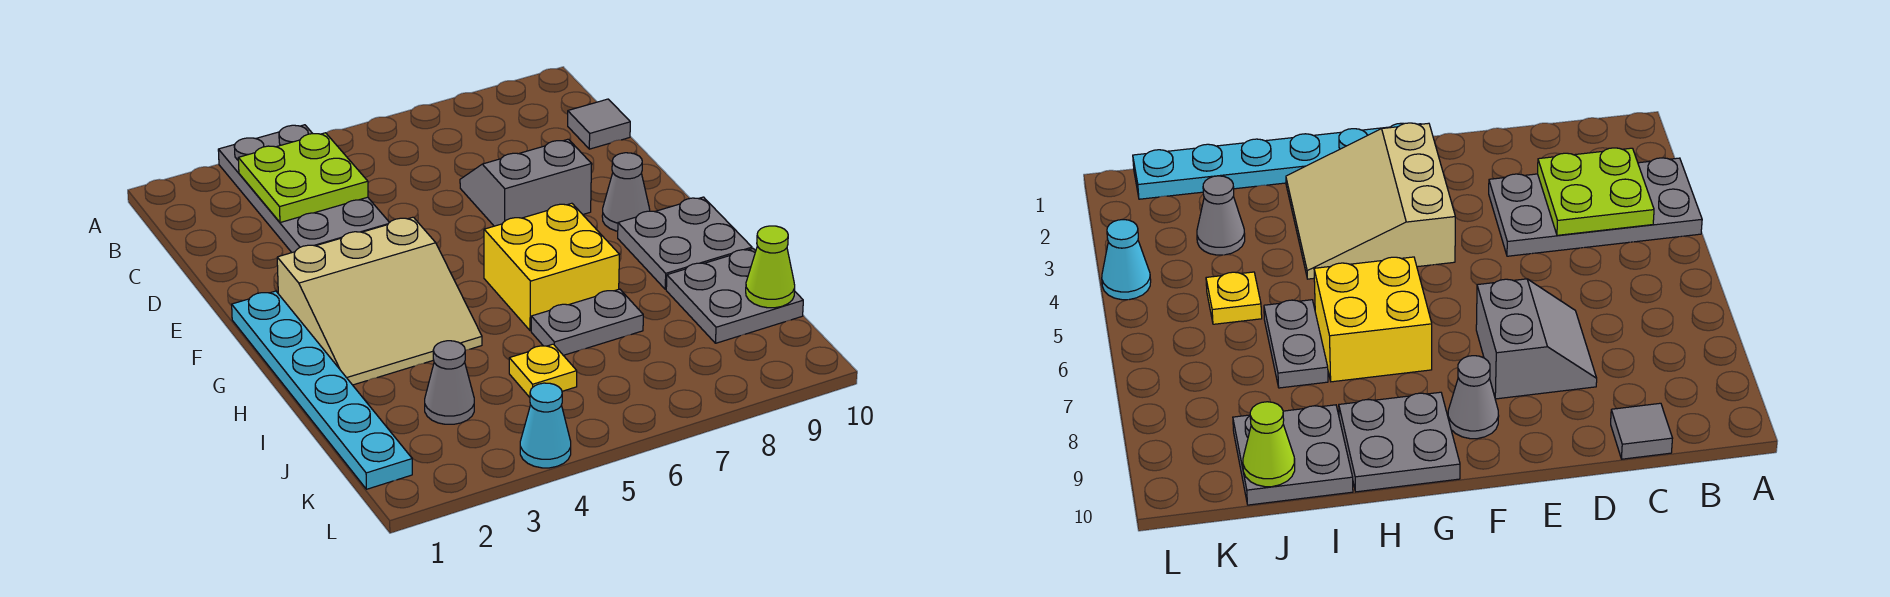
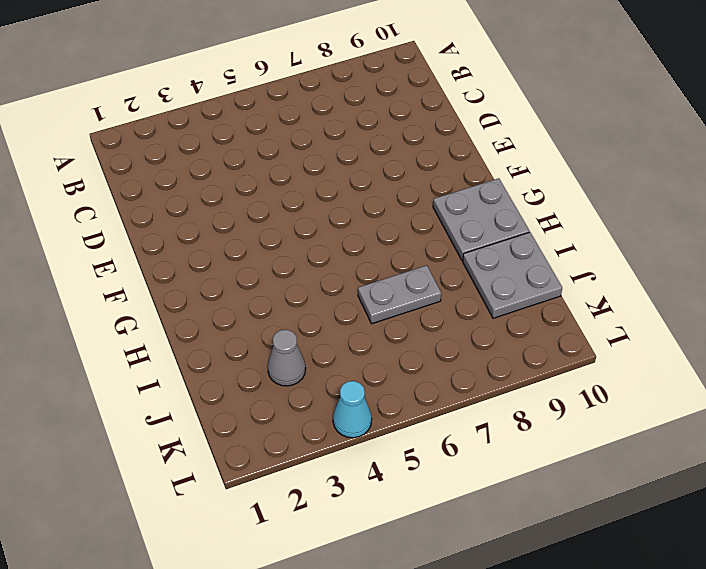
none -> grey 2x4 plate [218,125,390,252]
none -> grey 1x1 tile [568,99,630,149]
none -> grey 2x2 slope [460,139,592,226]

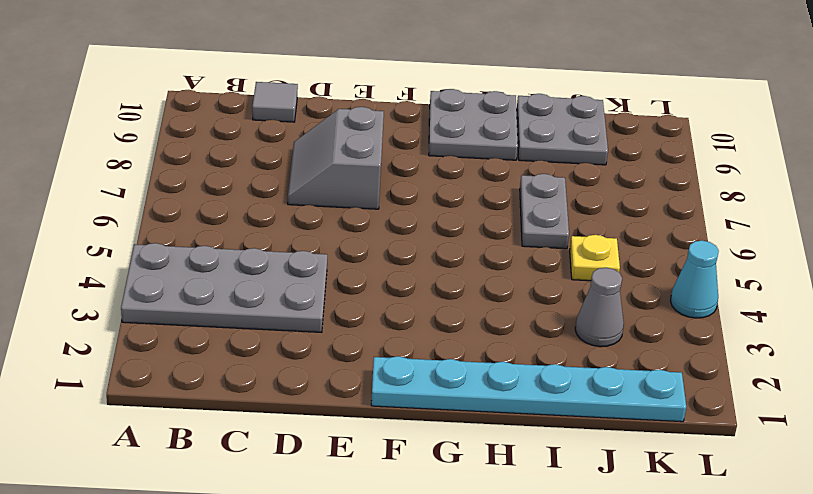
none -> tan 3x3 slope [277,217,482,385]
none -> grey 1x1 cone [602,153,650,231]
none -> yellow 2x2 brick [484,203,619,331]

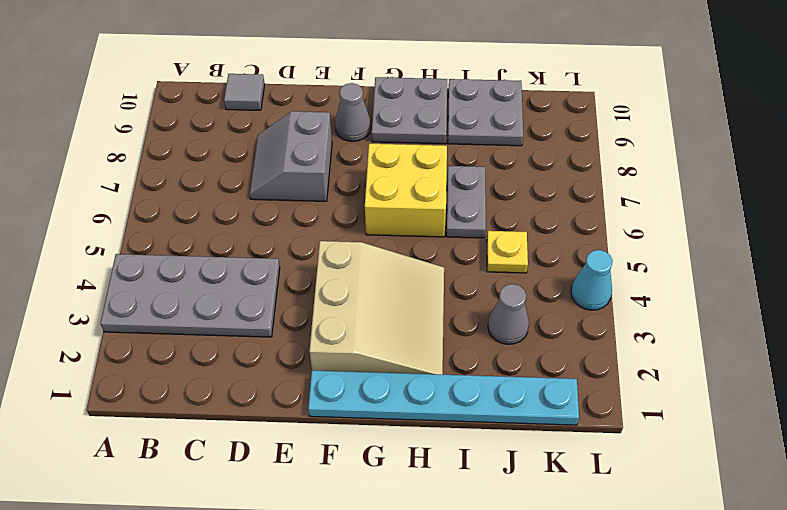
none -> lime 2x2 plate [238,133,368,223]
none -> lime 1x1 cone [746,226,795,308]

